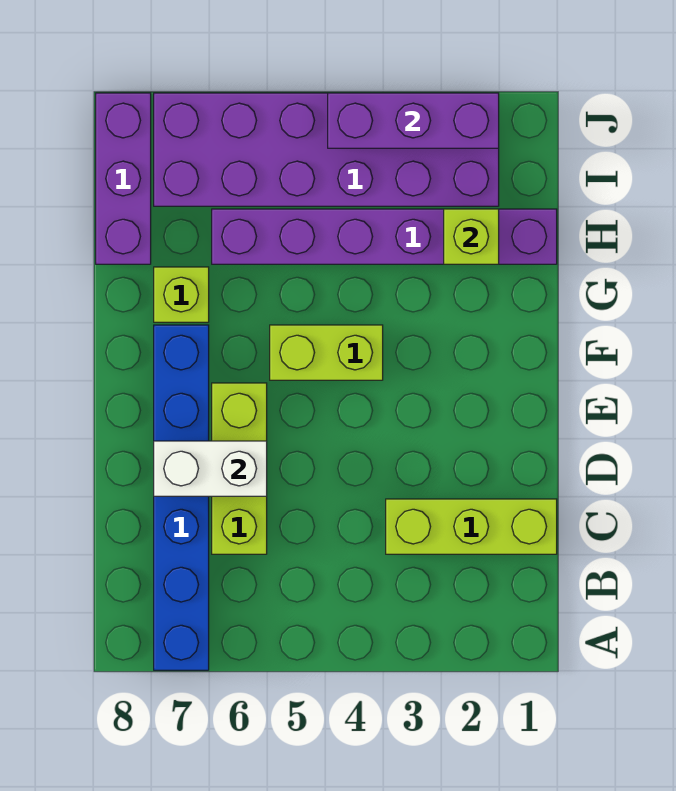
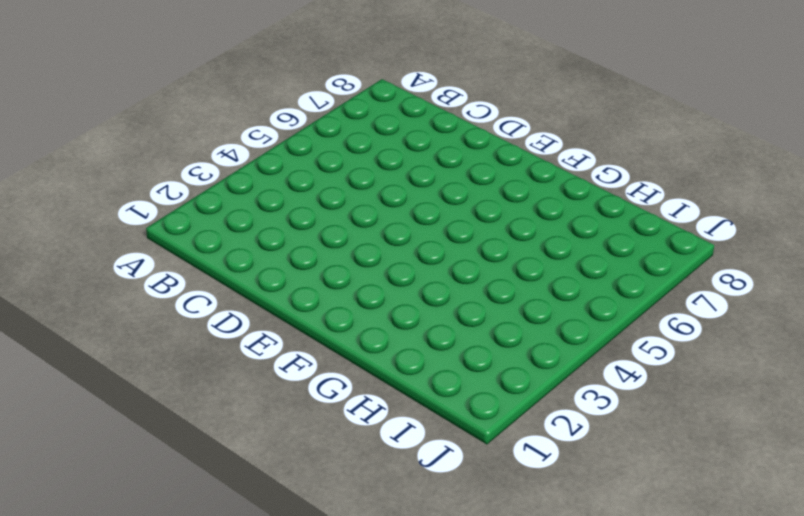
none -> blue 1x6 brick [154,325,209,670]
none -> lime 1x3 brick [386,499,557,554]

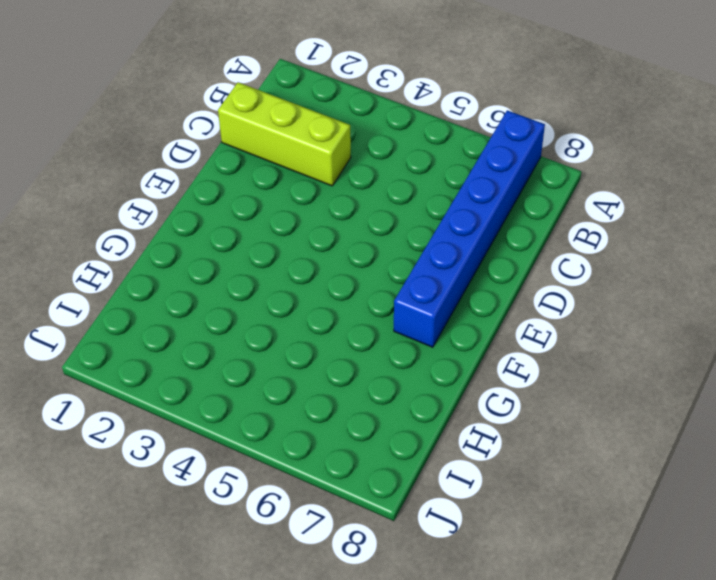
none -> lime 1x3 brick [212,383,267,554]
none -> lime 1x2 brick [270,325,383,380]

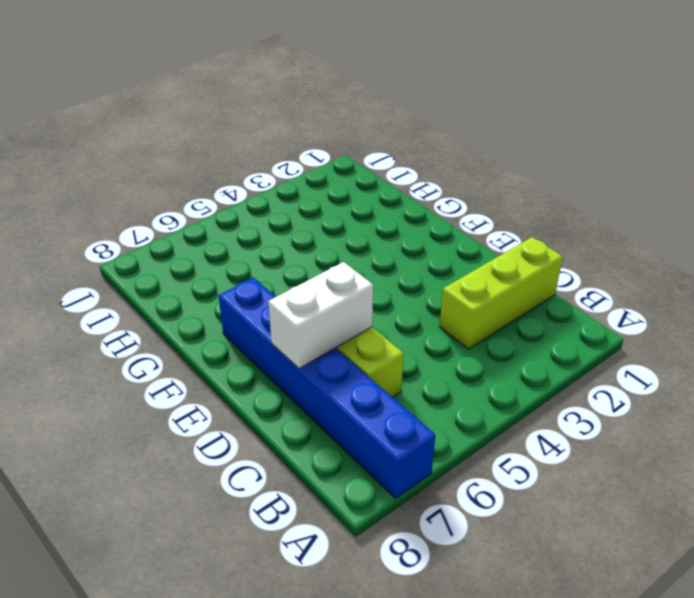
none -> lime 1x2 brick [270,325,383,380]
none -> lime 1x1 brick [154,267,209,322]

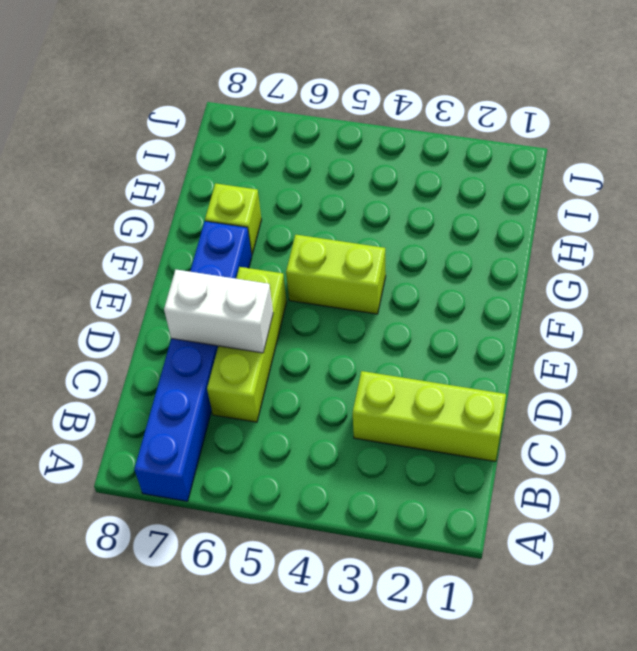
none -> purple 1x6 brick [212,209,557,264]
none -> purple 1x3 brick [96,93,151,264]

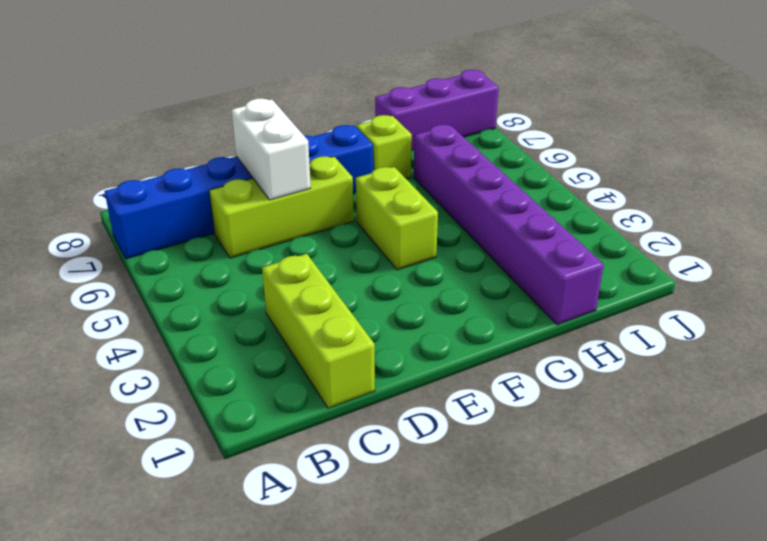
none -> purple 2x6 brick [154,93,499,206]
none -> lime 1x1 brick [444,209,499,264]

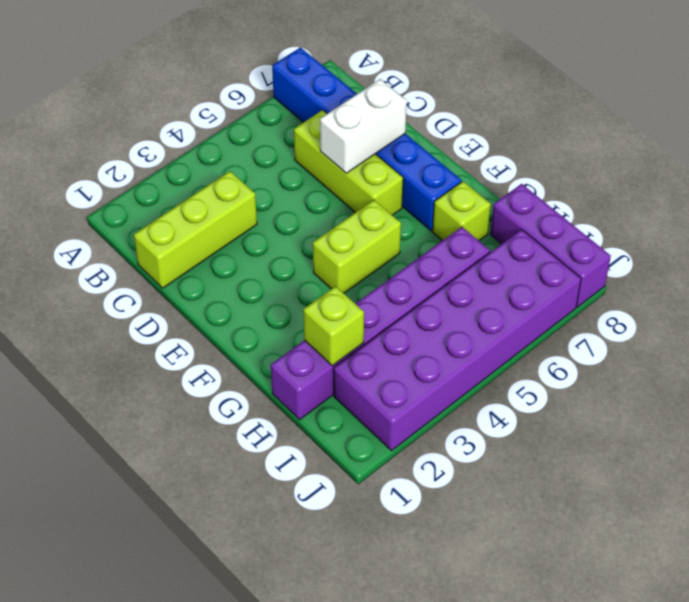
none -> purple 1x3 brick [328,93,499,148]

